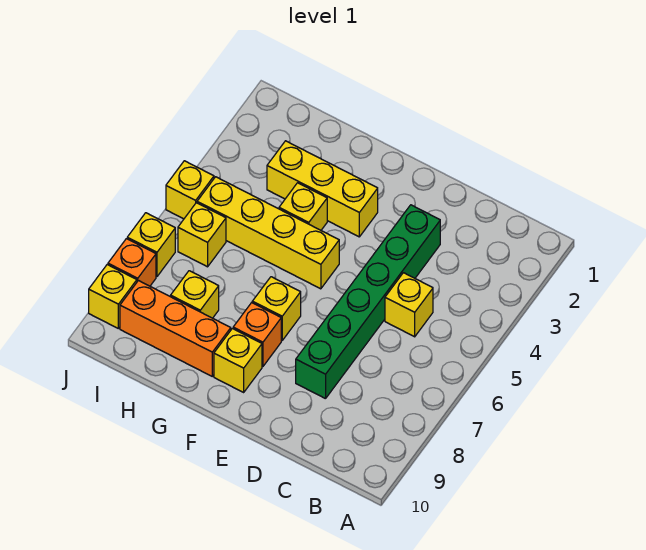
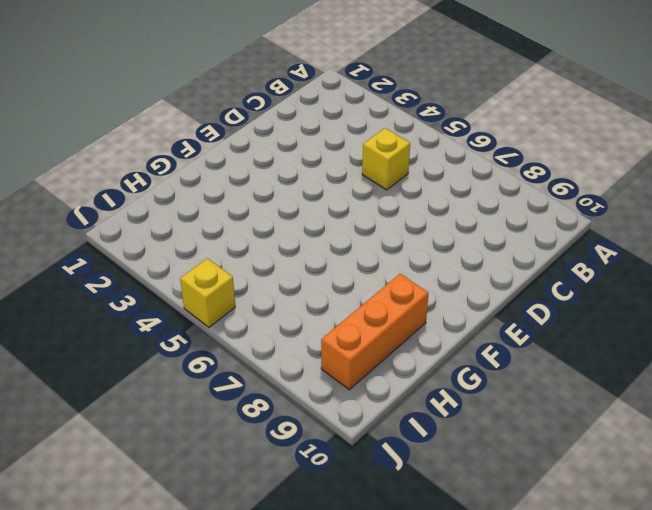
none -> green 1x6 brick [296,205,440,399]
none -> yellow 1x3 brick [267,141,378,237]
none -> yellow 1x4 brick [197,177,339,289]

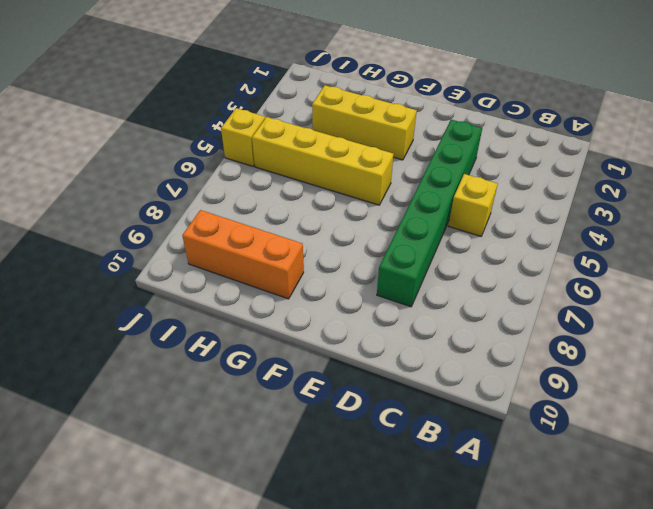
none -> yellow 1x1 brick [252,277,301,340]
none -> orange 1x1 brick [233,303,281,367]
none -> yellow 1x1 brick [214,328,262,392]

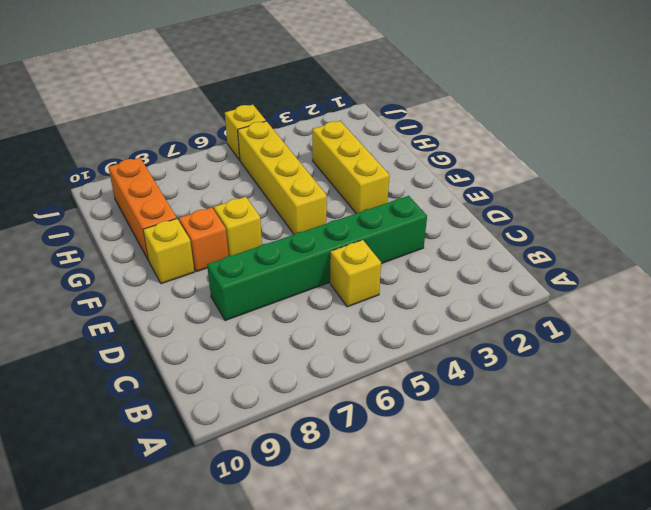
none -> yellow 1x1 brick [279,183,327,230]
none -> yellow 1x1 brick [171,271,219,318]
none -> yellow 1x1 brick [178,203,226,267]

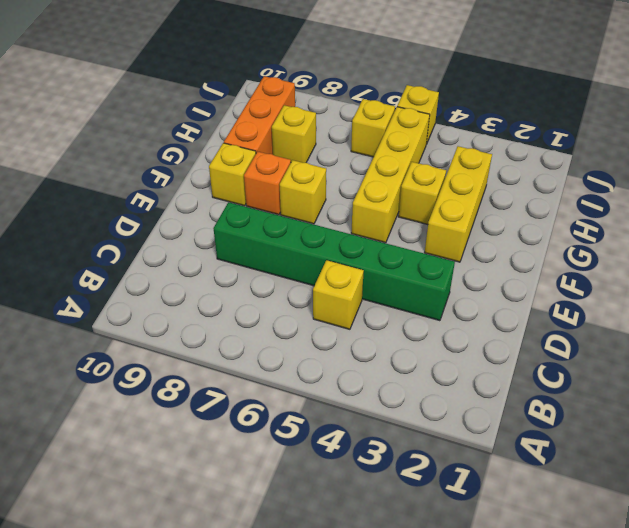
none -> yellow 1x1 brick [127,213,175,277]
none -> orange 1x1 brick [108,239,156,286]
none -> yellow 1x1 brick [89,265,137,328]

